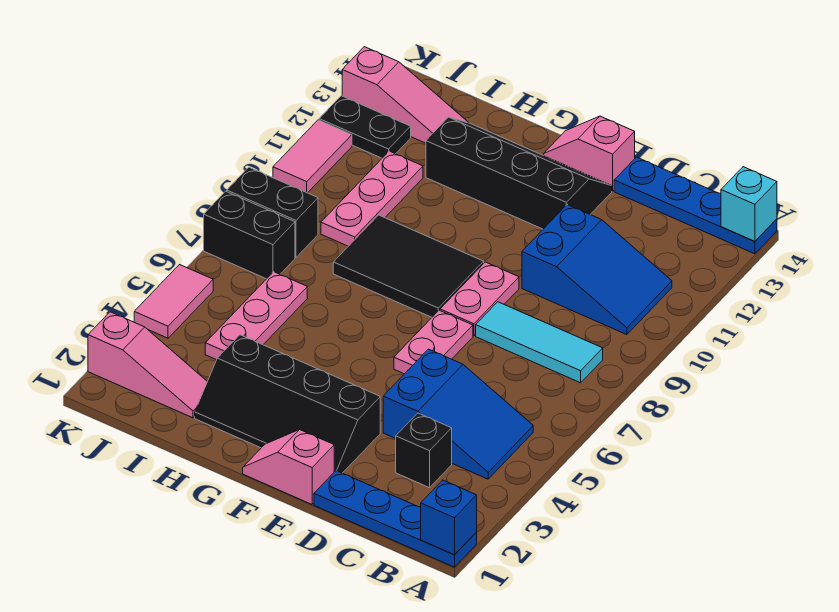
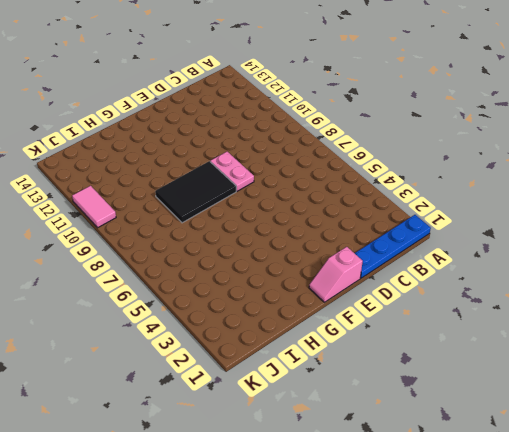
none -> blue 1x4 plate [614,157,777,254]
none -> blue 2x3 slope [383,349,533,479]
none -> cyan 1x3 tile [476,302,603,383]

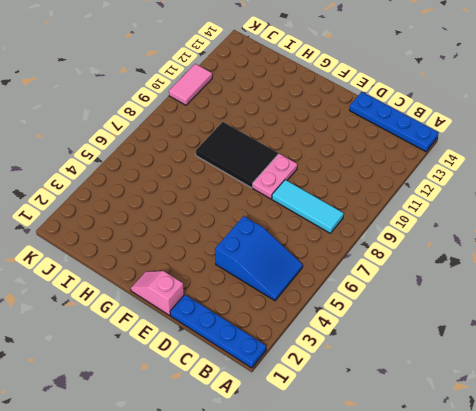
none -> blue 2x3 slope [522,205,672,335]
none -> black 1x1 brick [396,413,452,488]
none -> black 2x4 slope [195,335,380,473]

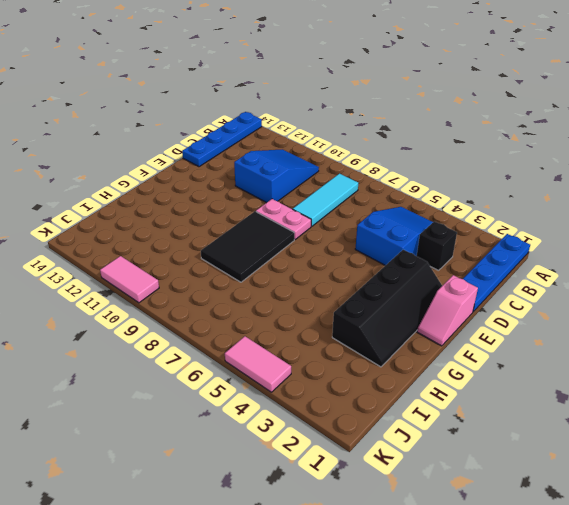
none -> pink 1x2 plate [394,310,473,374]
none -> black 2x4 slope [426,117,612,229]
none -> pink 1x2 slope [543,116,635,191]

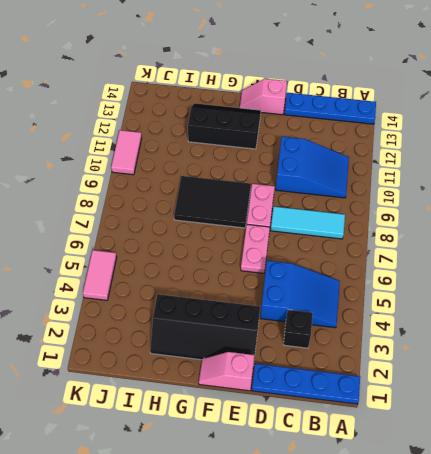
black 2x3 slope [188,103,261,149] -> black 2x4 slope [426,117,612,229]
none -> pink 1x3 slope [88,312,207,418]
none -> pink 1x3 plate [205,272,307,360]
none -> pink 1x3 plate [321,151,423,246]

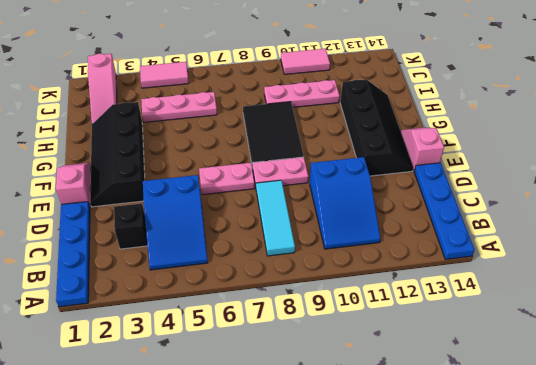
none -> pink 1x3 slope [342,47,469,143]
none -> black 1x2 brick [204,191,295,279]
none -> black 1x2 brick [227,167,318,257]

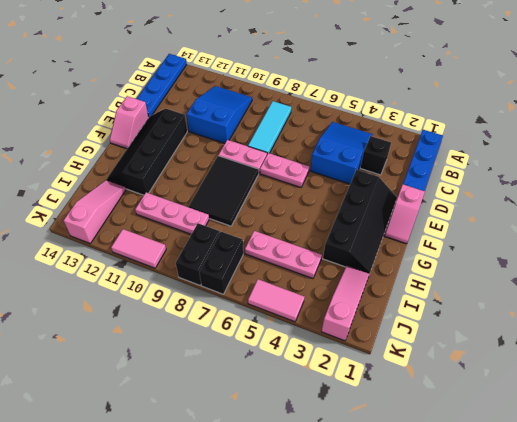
none -> black 1x2 plate [319,96,411,158]
none -> blue 1x1 brick [421,480,477,555]
none -> cyan 1x1 brick [721,167,777,241]

